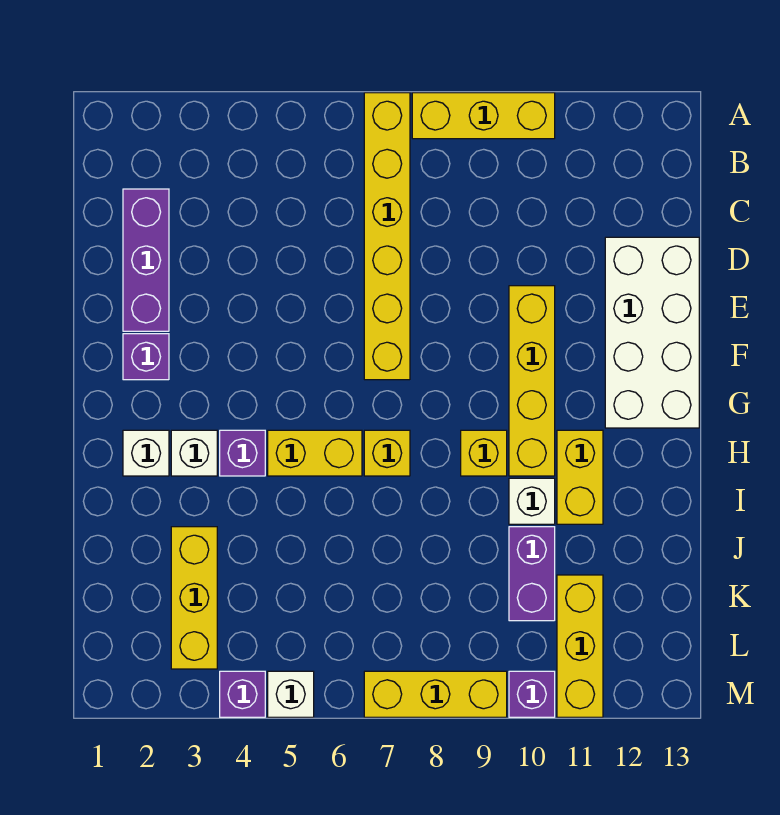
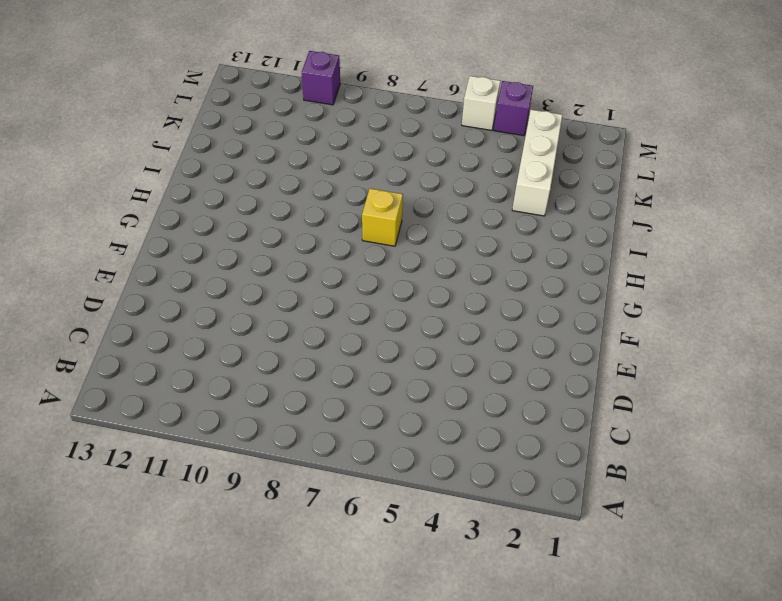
white 1x3 brick [512,110,562,216] -> yellow 1x3 brick [171,527,217,669]
none -> yellow 1x6 brick [364,93,410,380]
none -> yellow 1x3 brick [412,93,555,139]
none -> purple 1x3 brick [123,189,169,331]

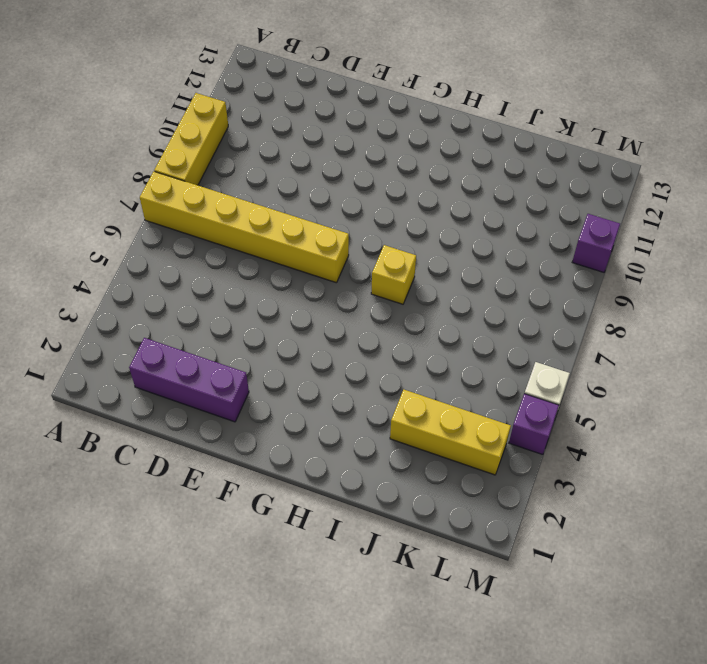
none -> white 2x4 brick [605,237,699,428]
none -> yellow 1x4 brick [509,286,555,476]
none -> purple 1x1 brick [123,334,169,380]

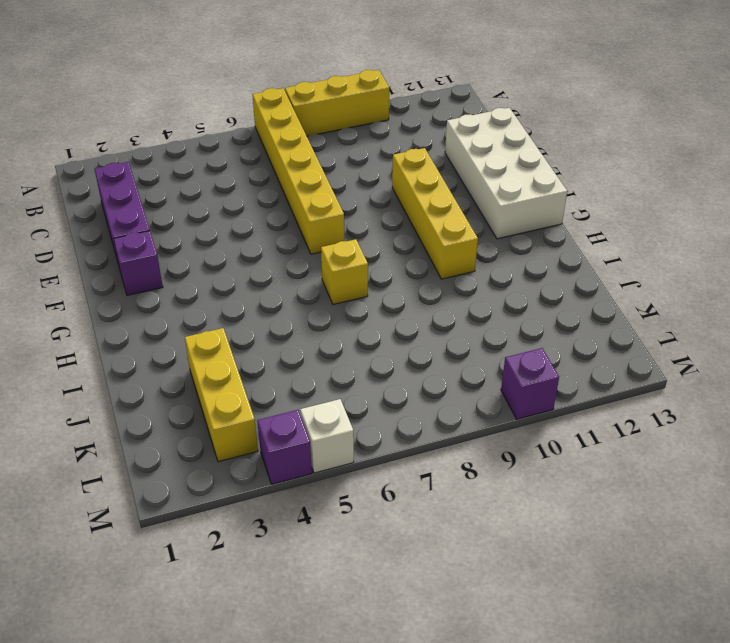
none -> white 1x1 brick [123,430,169,476]
none -> white 1x1 brick [171,430,217,476]
none -> purple 1x1 brick [220,430,265,476]

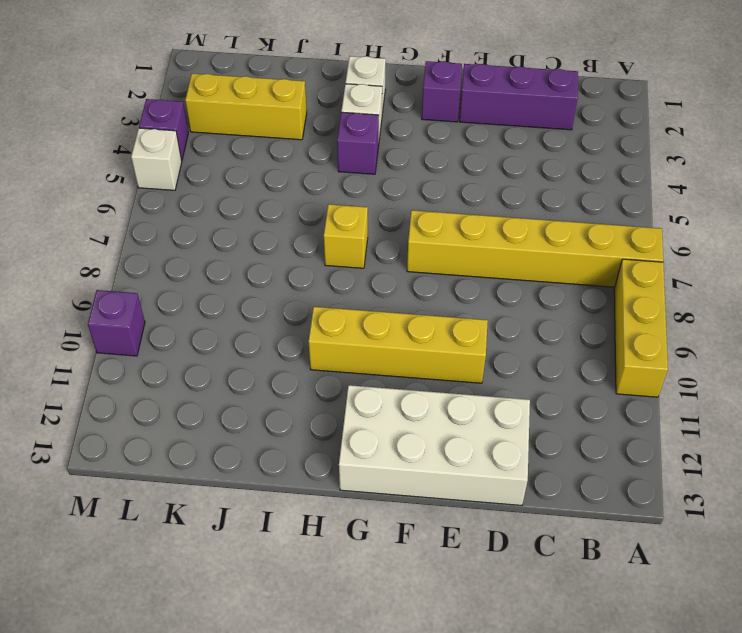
none -> yellow 1x2 brick [268,430,362,476]
none -> yellow 1x1 brick [461,430,507,476]
none -> yellow 1x2 brick [557,430,603,524]

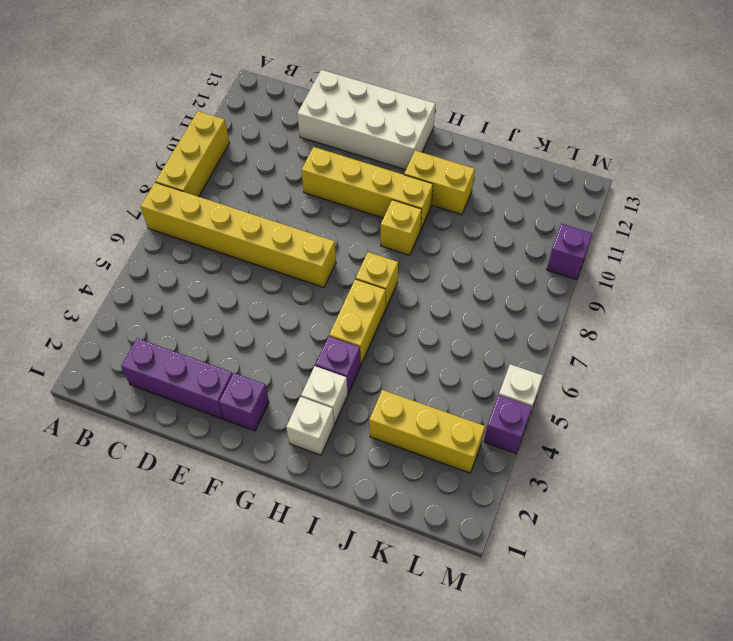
none -> white 1x1 brick [509,478,555,524]
none -> purple 1x2 brick [509,527,555,621]
none -> yellow 1x3 brick [557,575,603,717]

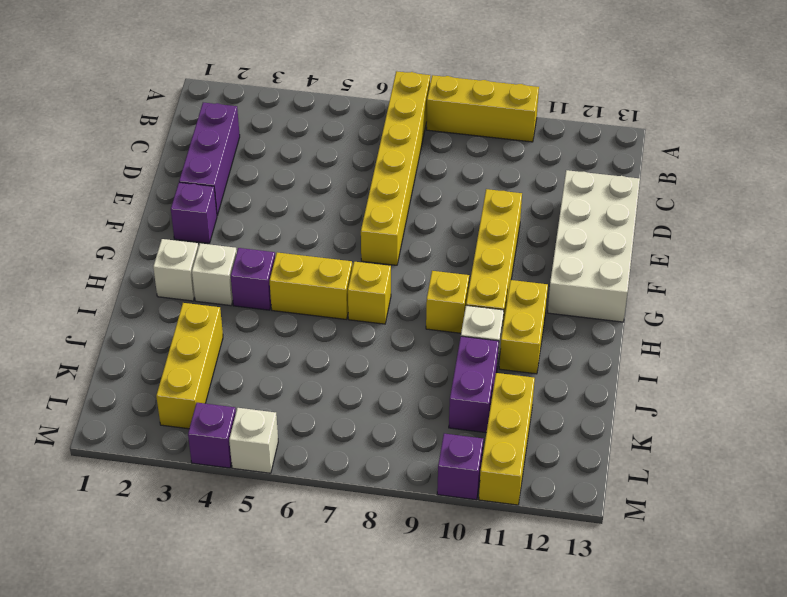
none -> yellow 1x3 brick [364,671,507,717]

